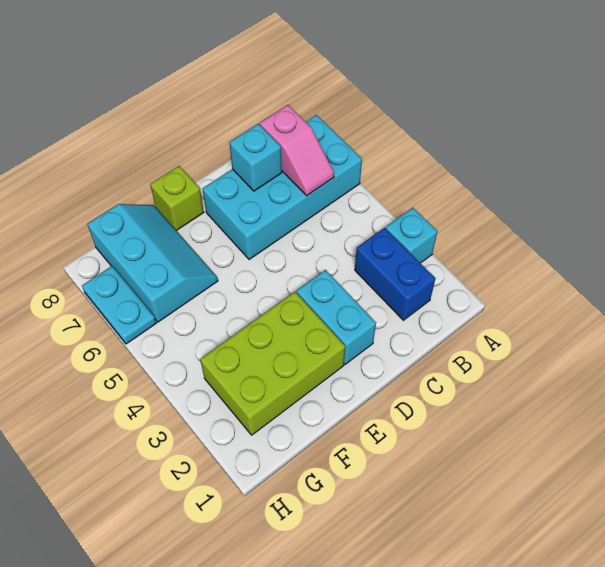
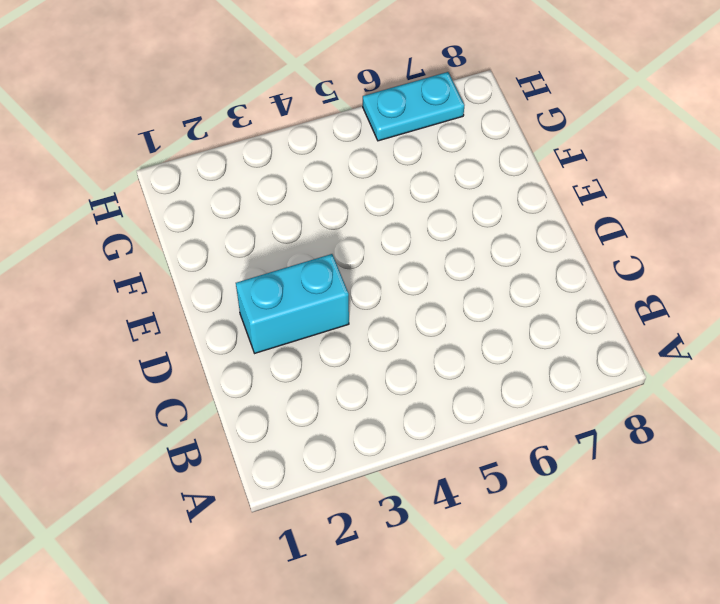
none -> cyan 1x1 brick [386,208,437,263]
none -> cyan 2x4 brick [203,115,362,260]

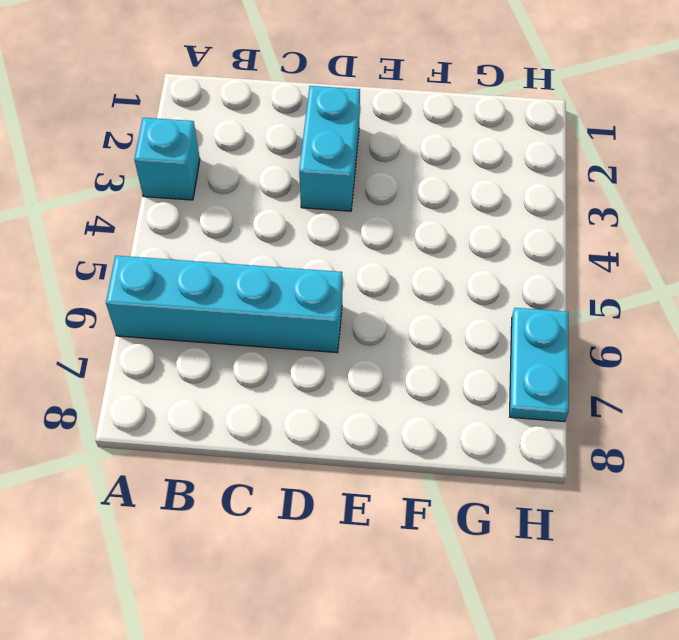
cyan 1x4 brick [106,255,342,353] -> cyan 2x4 brick [203,115,362,260]
none -> blue 1x2 brick [355,228,435,320]
none -> lime 2x3 brick [200,292,345,435]

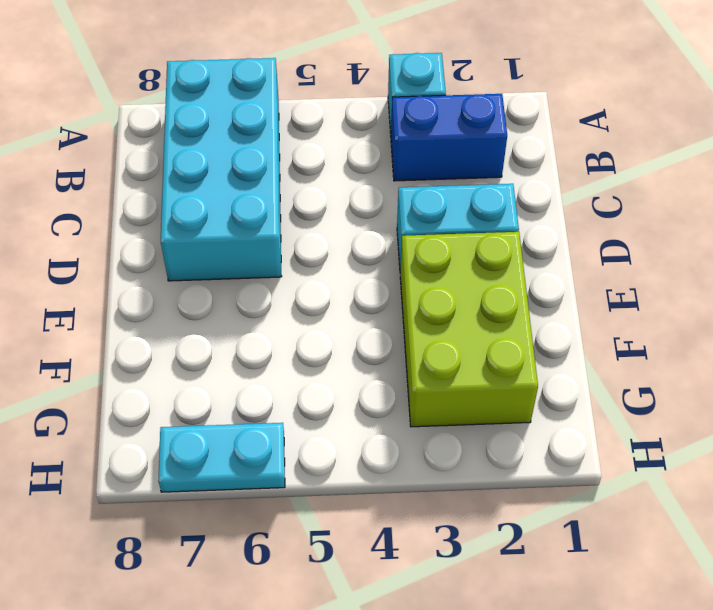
none -> lime 1x1 brick [150,166,204,231]
none -> cyan 2x3 slope [88,204,218,322]

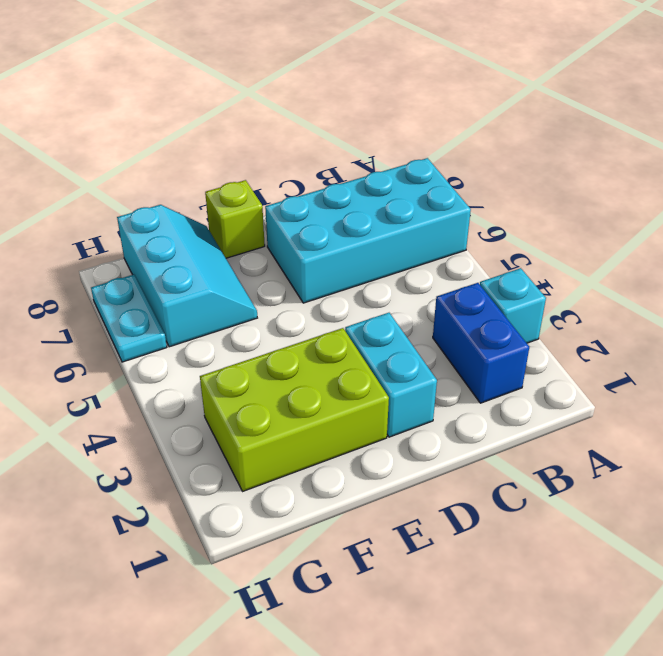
none -> pink 1x2 slope [260,105,334,196]
none -> cyan 1x1 brick [229,124,282,191]

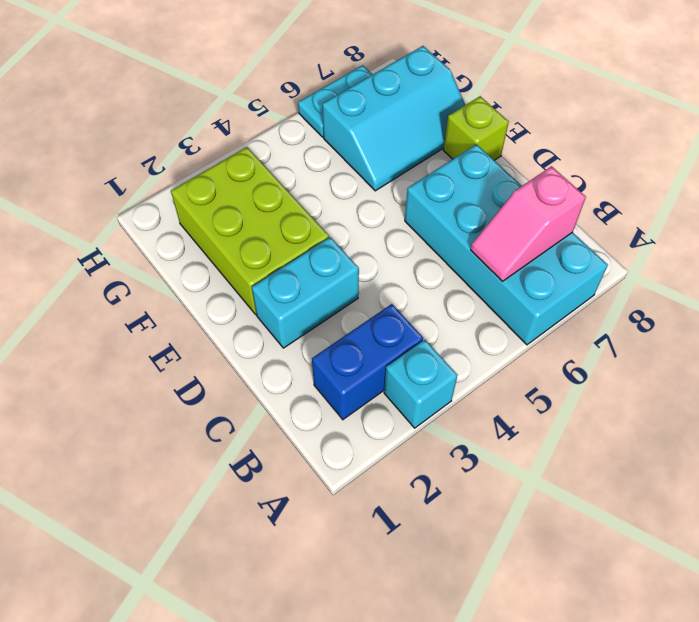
none -> cyan 1x1 brick [229,124,282,191]

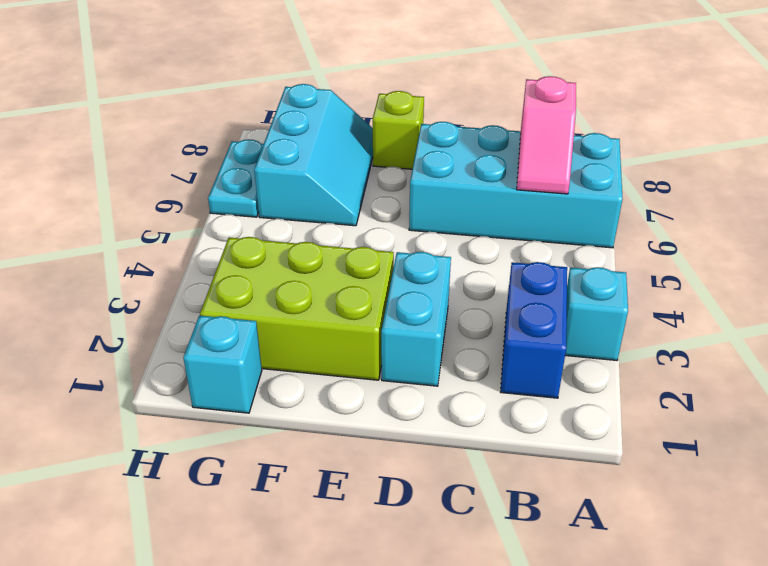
cyan 1x1 brick [183,316,262,413] -> cyan 1x1 brick moved to [229,124,282,191]

